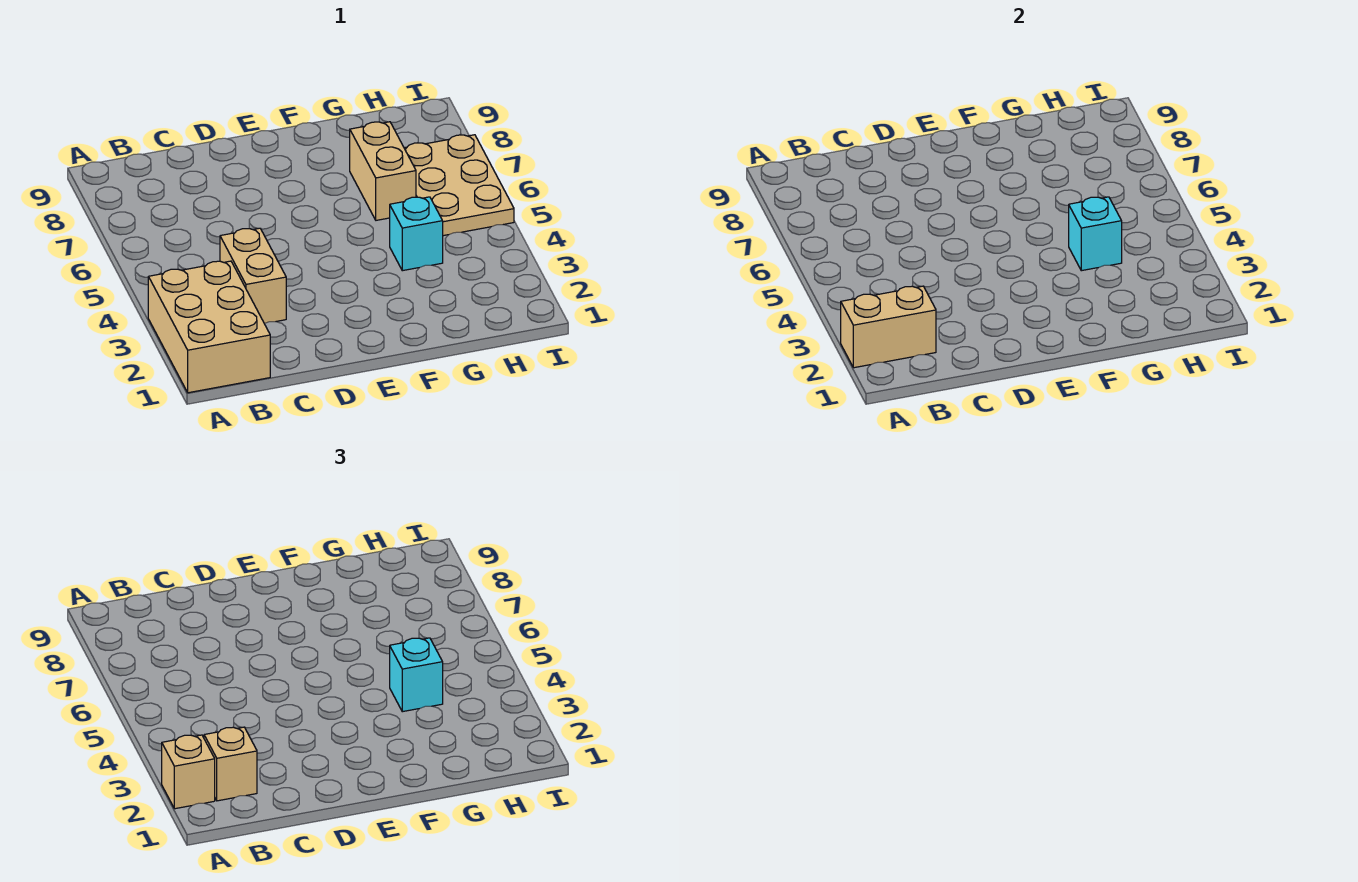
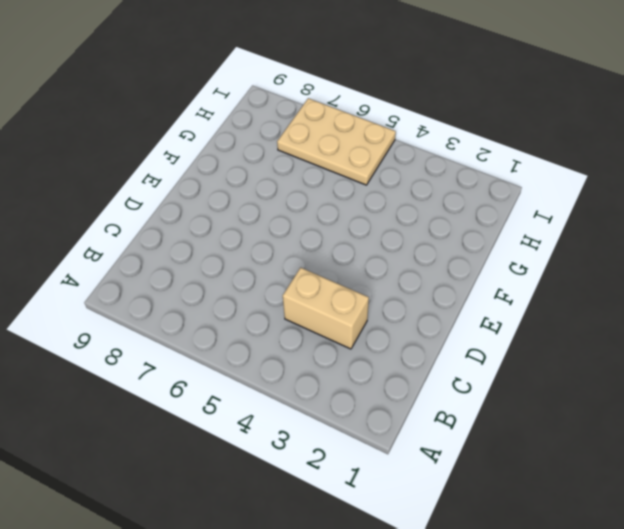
none -> tan 2x3 brick [148,261,270,393]
none -> cyan 1x1 brick [390,197,443,271]

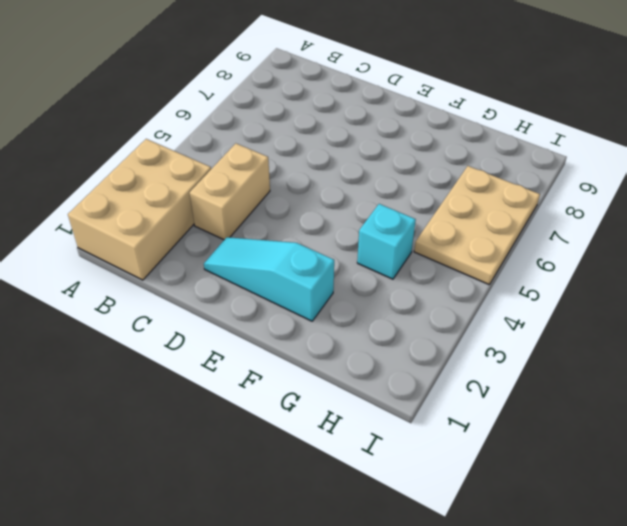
cyan 1x3 slope [204,237,334,321] -> none
none -> tan 1x2 brick [350,122,416,220]
none -> tan 1x2 brick [841,286,936,368]

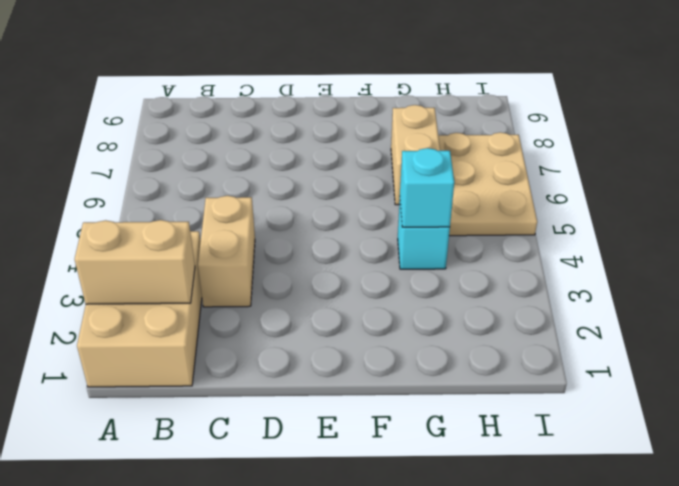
none -> tan 1x1 brick [162,735,215,809]
none -> tan 1x1 brick [204,727,257,801]

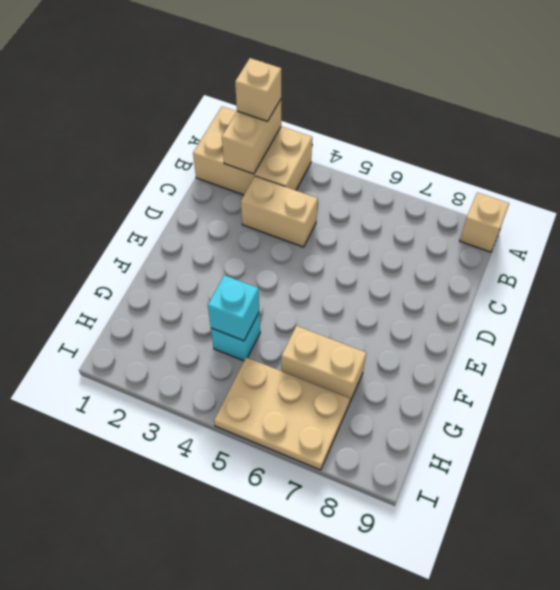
tan 1x1 brick [460,192,509,252] -> tan 1x1 brick moved to [204,727,257,801]
none -> cyan 1x1 brick [390,638,443,712]

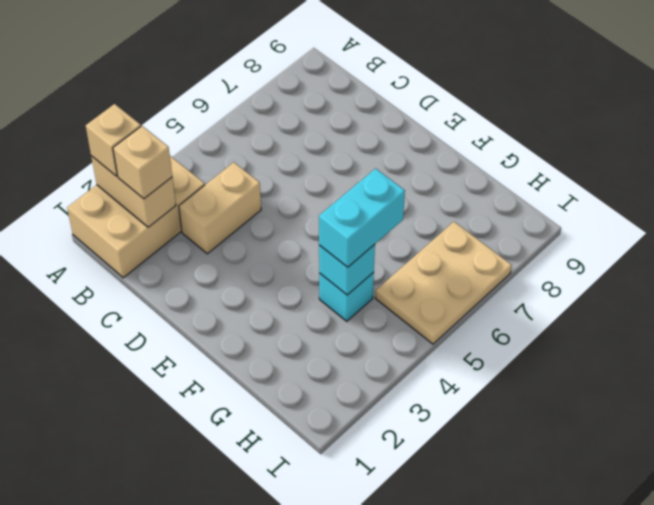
cyan 1x2 brick [319,168,405,267] -> cyan 1x1 brick [390,638,443,712]
none -> tan 1x2 brick [350,122,416,220]

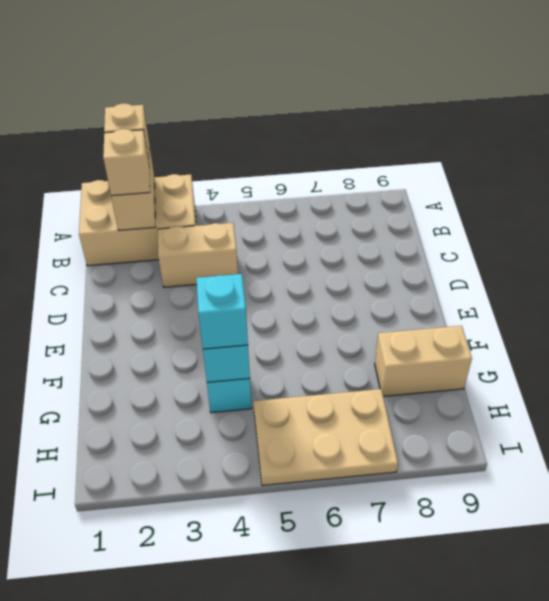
tan 1x2 brick [375,326,472,396] -> tan 1x2 brick moved to [350,122,416,220]

